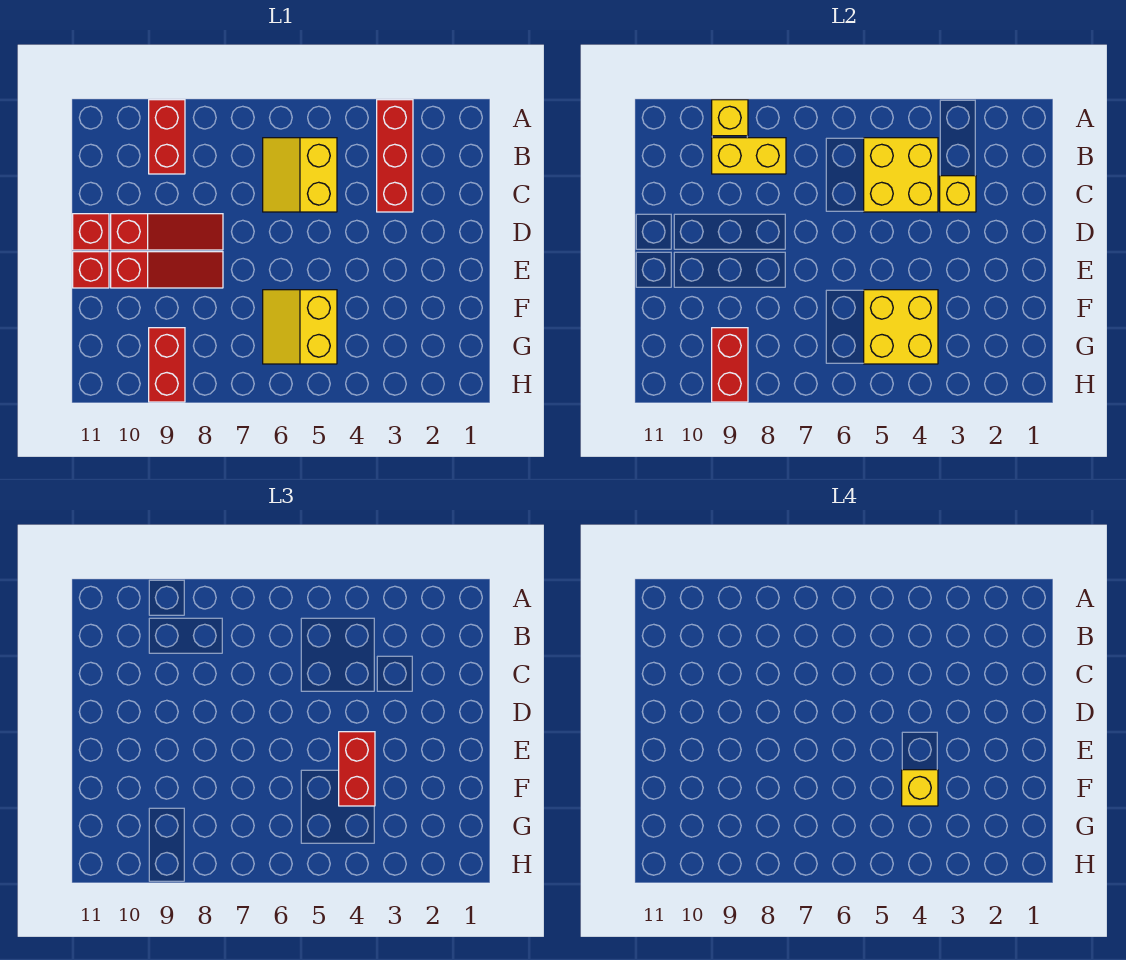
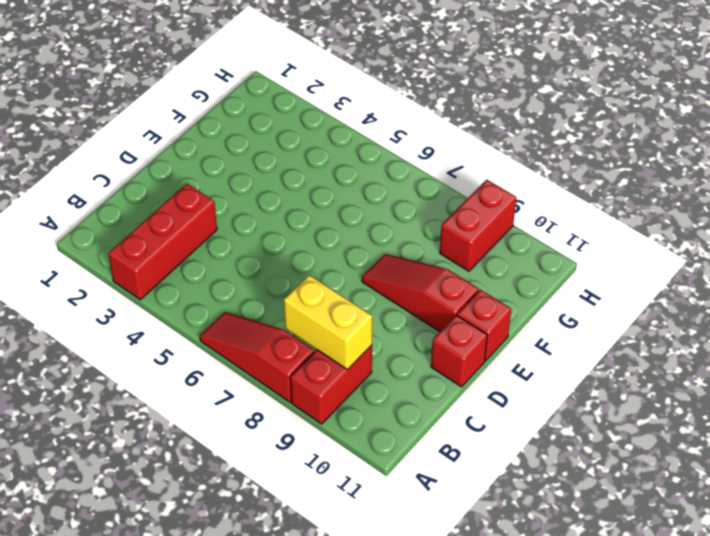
red 1x3 slope [200,312,314,402] -> red 1x3 slope moved to [111,214,223,250]
none -> yellow 2x2 slope [263,138,337,212]
none -> yellow 2x2 slope [263,290,337,364]
none -> yellow 1x1 brick [712,100,748,136]

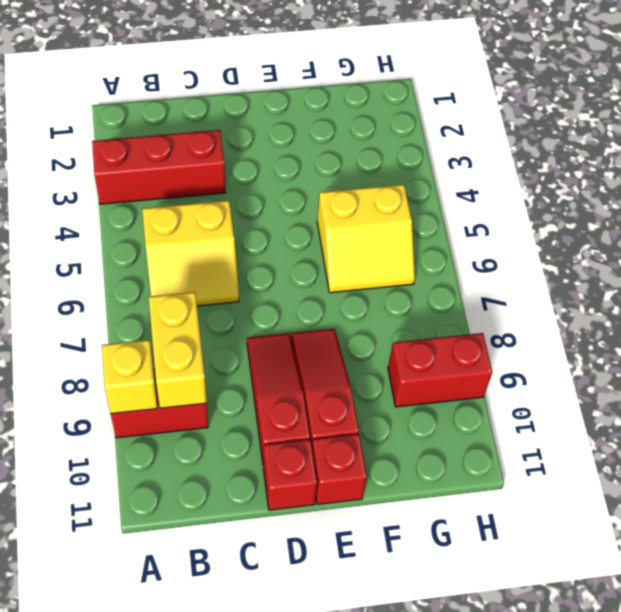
none -> yellow 2x2 brick [864,138,938,212]
none -> yellow 1x1 brick [940,176,976,212]
none -> yellow 2x2 brick [864,290,938,364]

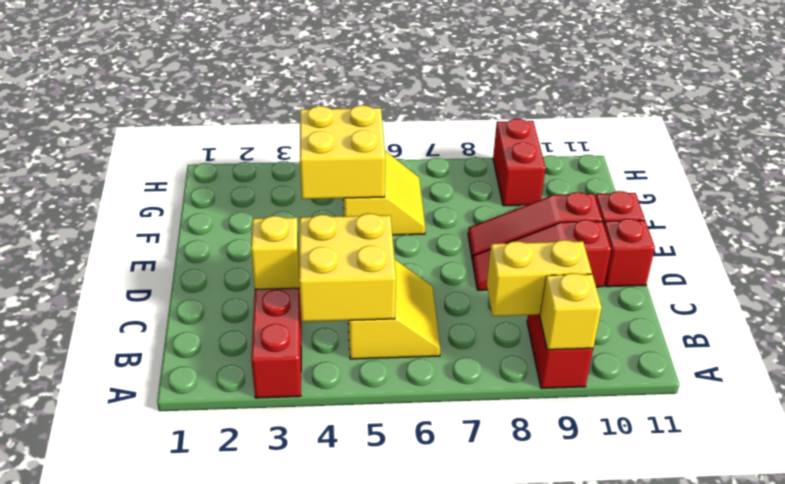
none -> red 1x2 brick [712,328,748,402]
none -> red 1x2 brick [339,732,375,806]
none -> yellow 1x1 brick [902,770,938,806]

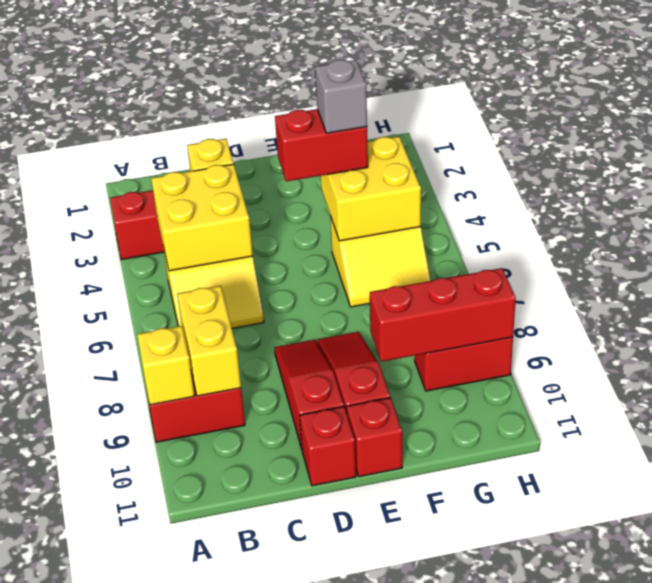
grey 1x1 brick [315,60,367,133] -> yellow 1x1 brick [902,770,938,806]
red 1x3 brick [370,268,516,362] -> red 1x2 brick [712,328,748,402]

